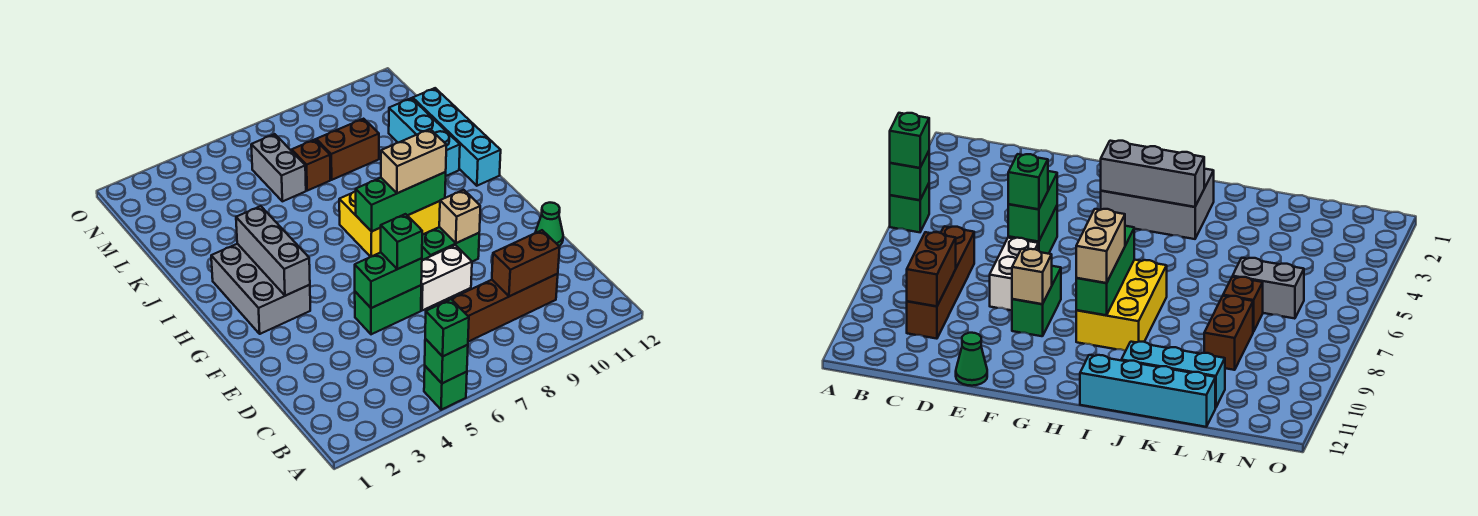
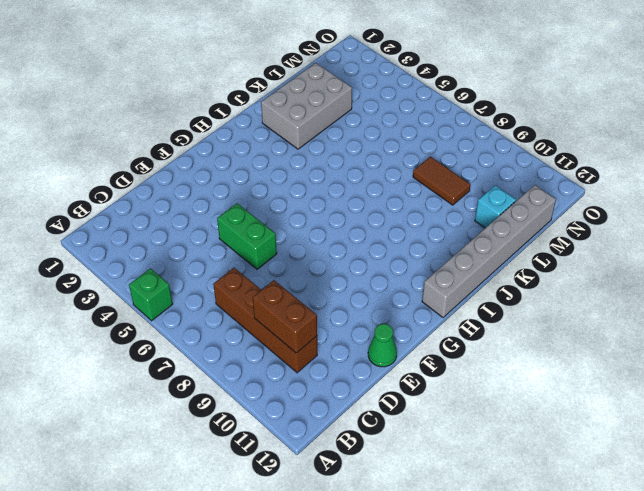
grey 1x6 brick [422,185,556,317] -> cyan 1x4 brick [413,88,501,186]
grey 2x3 brick [261,63,352,149] -> grey 2x3 brick moved to [211,244,310,334]
brown 1x2 tile [413,157,470,205] -> brown 1x2 brick [316,119,379,180]
cyan 1x1 brick [475,185,516,228] -> cyan 1x3 brick [389,98,460,176]
none -> white 1x2 brick [421,245,472,310]
none -> green 1x2 brick [422,227,479,262]
none -> yellow 2x3 brick [339,191,440,257]

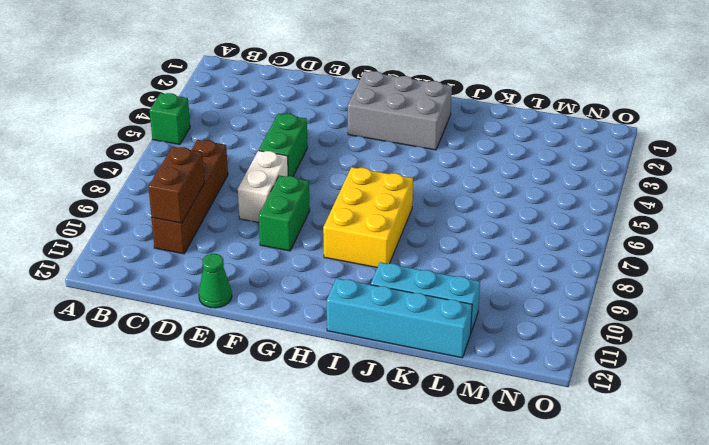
none -> grey 1x2 brick [251,134,306,201]
none -> brown 1x1 brick [292,140,330,191]
none -> brown 1x2 brick [316,119,379,180]

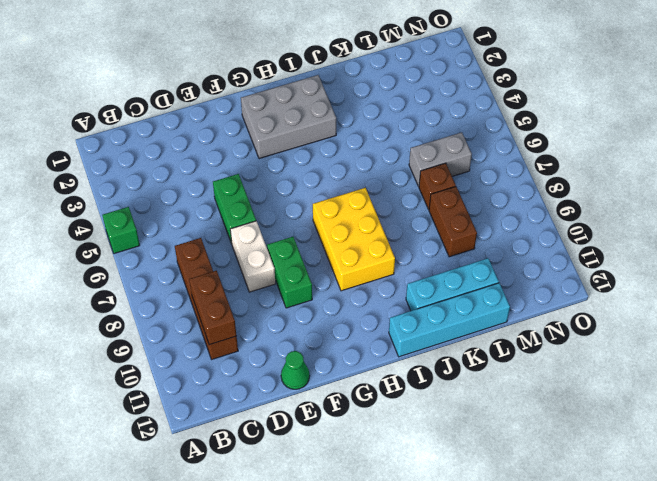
none -> green 1x1 brick [425,339,468,383]
none -> green 1x2 brick [355,253,422,308]
none -> tan 1x1 brick [439,190,480,243]

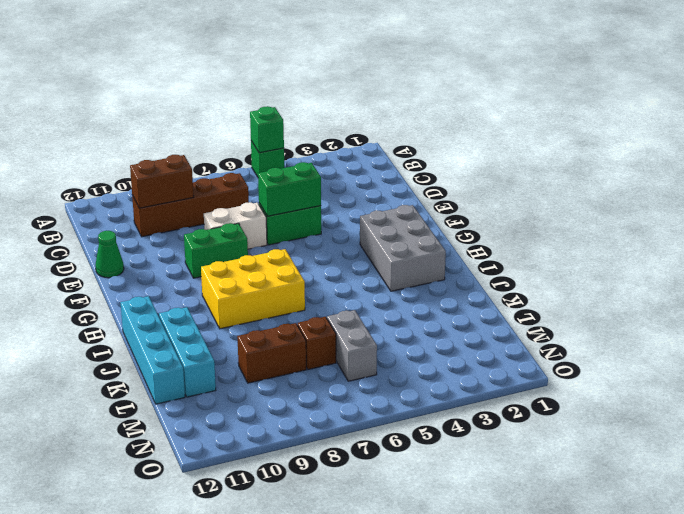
none -> tan 1x1 brick [439,190,480,243]
none -> grey 1x3 brick [236,206,310,296]
none -> green 1x3 brick [356,172,446,232]

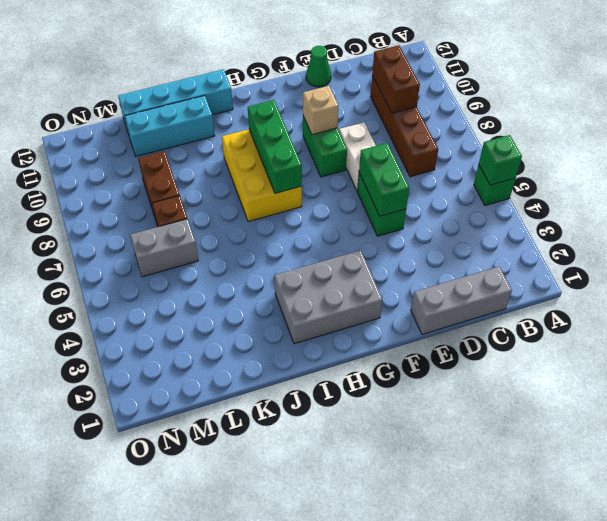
grey 1x3 brick [411,267,512,334] -> grey 1x3 brick moved to [236,206,310,296]
none -> green 1x1 brick [425,299,469,356]
none -> green 1x1 brick [381,214,422,269]
none -> tan 1x2 brick [381,129,446,193]

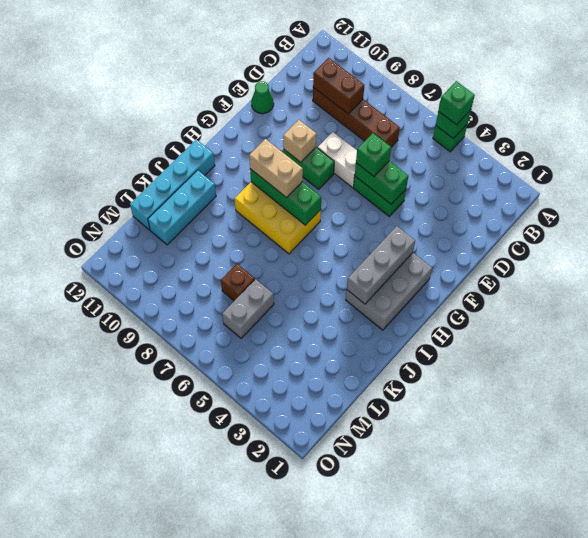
none -> brown 1x2 brick [316,119,379,180]

